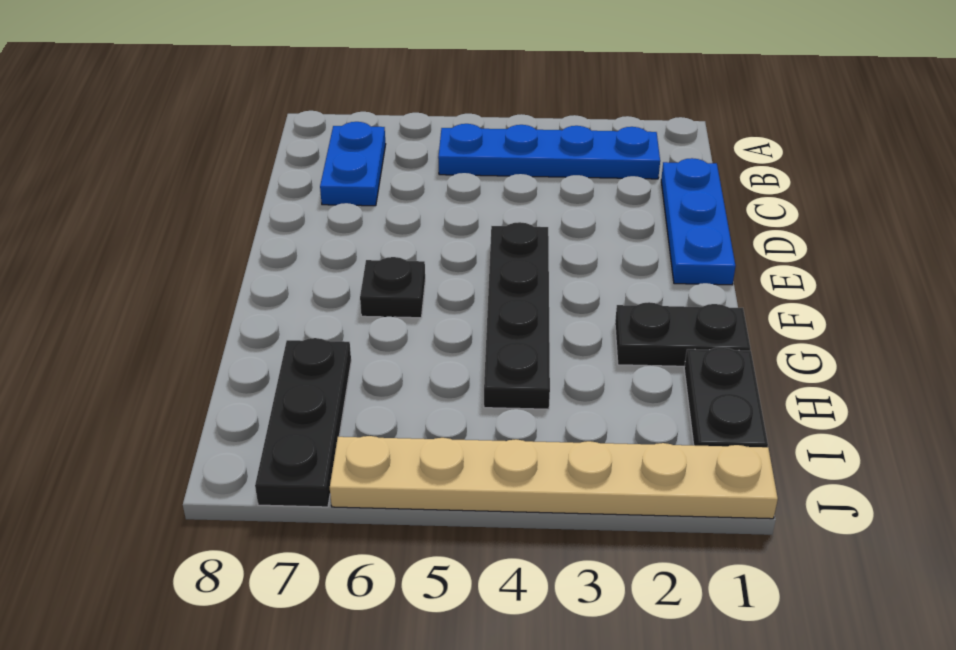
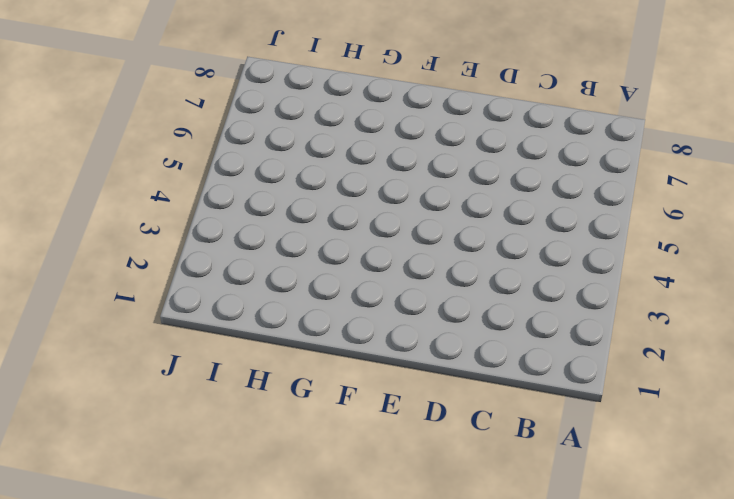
none -> blue 1x4 plate [438,124,660,179]
none -> blue 1x2 plate [320,122,386,206]

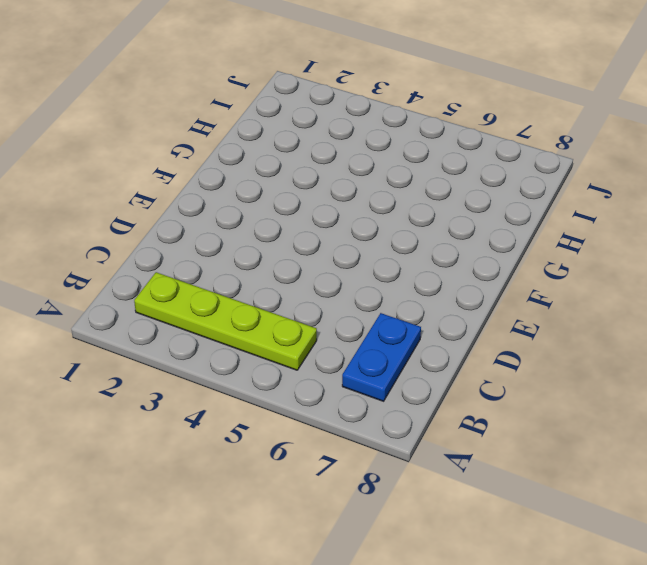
lime 1x4 plate [134,272,317,370] -> blue 1x4 plate [438,124,660,179]
none -> blue 1x3 plate [661,158,736,285]
none -> black 1x4 plate [484,222,550,409]

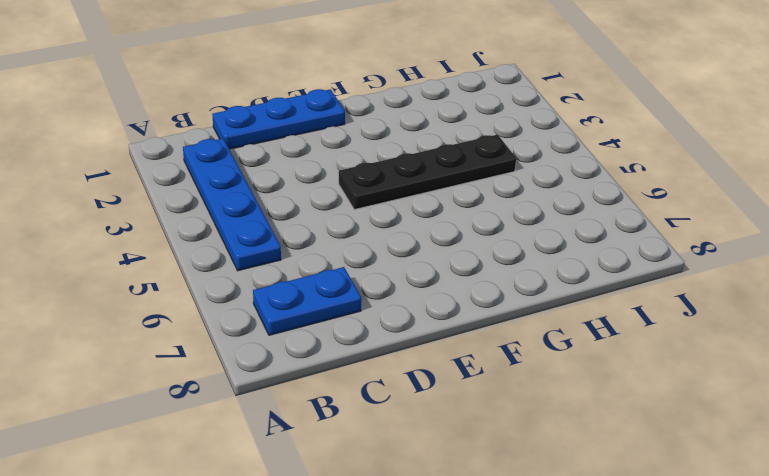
none -> black 1x1 plate [360,257,425,318]
none -> black 1x2 plate [615,302,750,366]

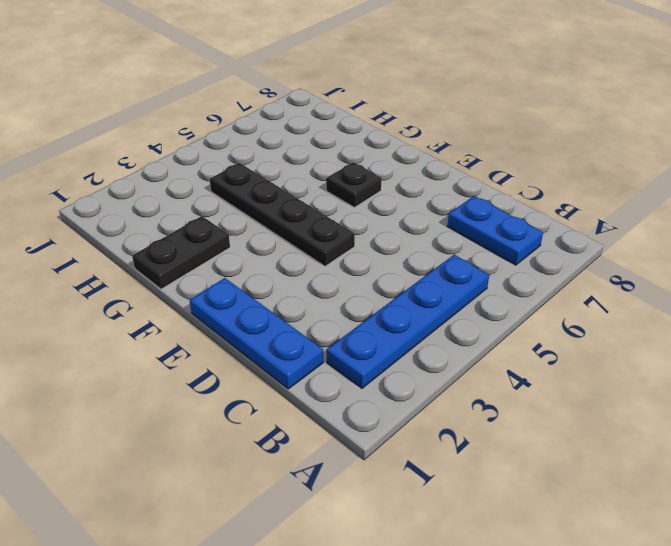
none -> black 1x2 plate [684,347,768,447]
none -> black 1x3 plate [255,338,351,507]

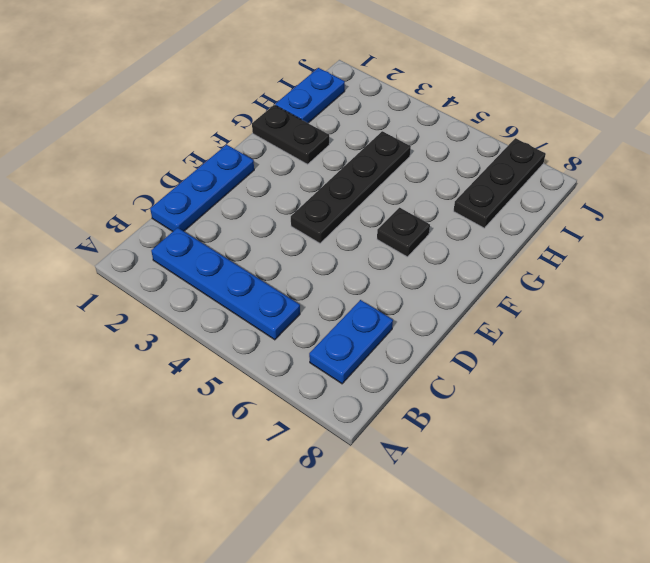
blue 1x2 plate [275,68,345,123] -> black 1x2 plate [684,347,768,447]
none -> tan 1x6 plate [330,436,778,519]

